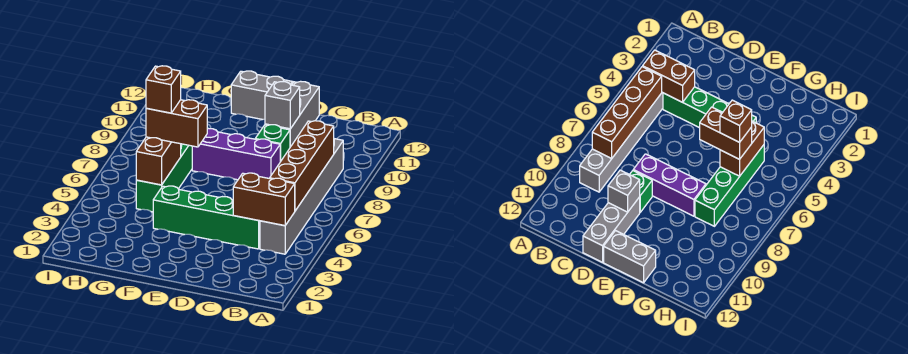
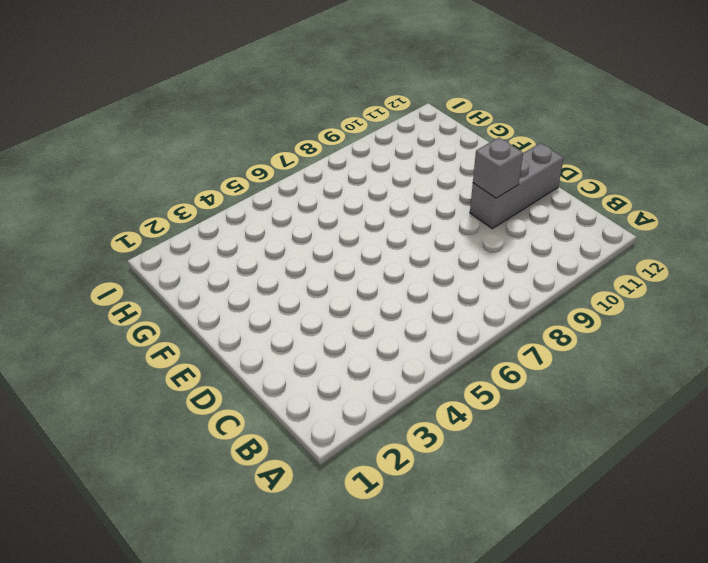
none -> grey 1x6 brick [260,139,343,254]
none -> green 1x4 brick [153,186,260,249]
none -> purple 1x3 brick [192,128,280,180]

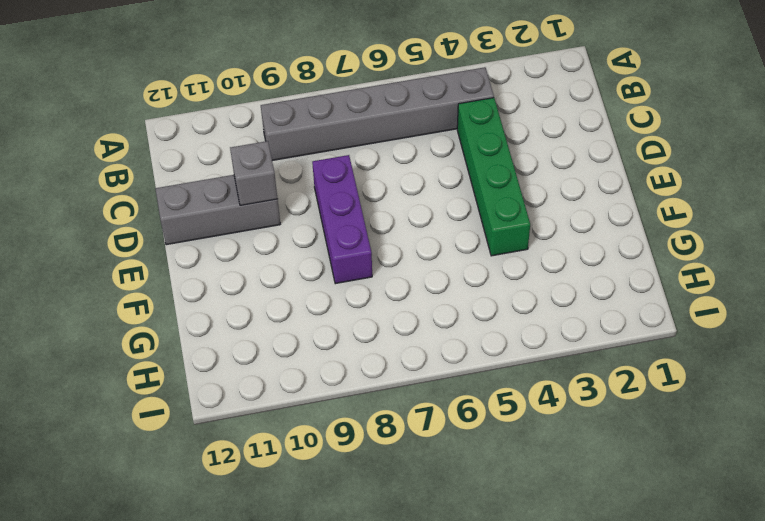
none -> green 1x1 brick [256,125,290,162]
none -> grey 1x2 brick [231,71,293,120]
none -> green 1x4 brick [136,144,192,212]

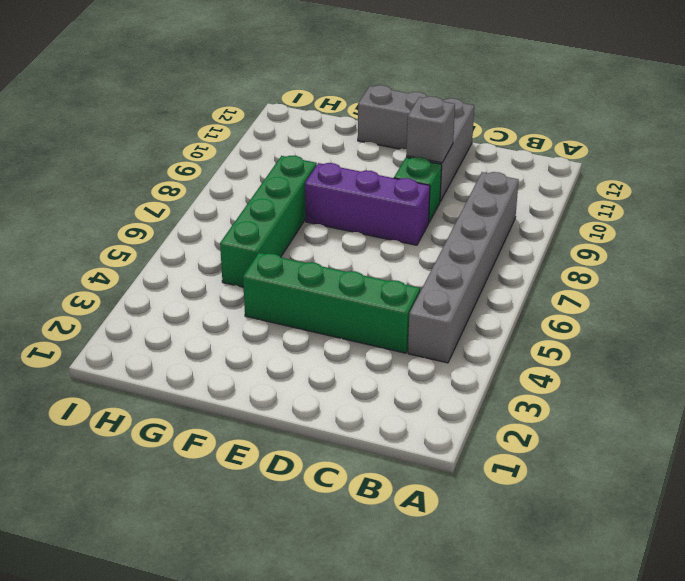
none -> brown 1x2 brick [233,173,295,226]
none -> brown 1x4 brick [270,121,334,211]
none -> brown 1x2 brick [136,137,181,185]

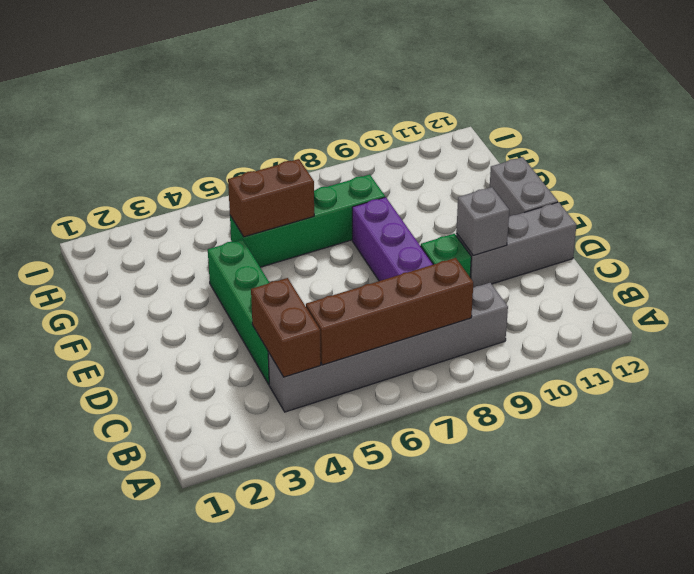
none -> brown 1x2 brick [146,100,207,147]
none -> brown 1x1 brick [146,66,181,113]

